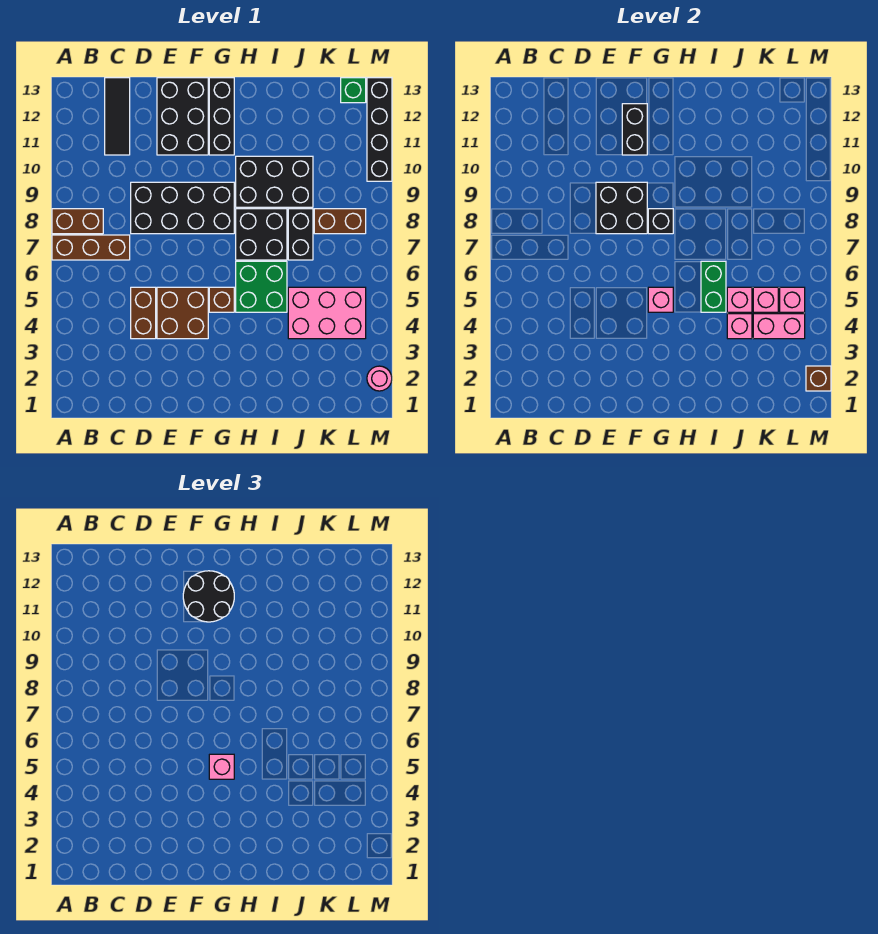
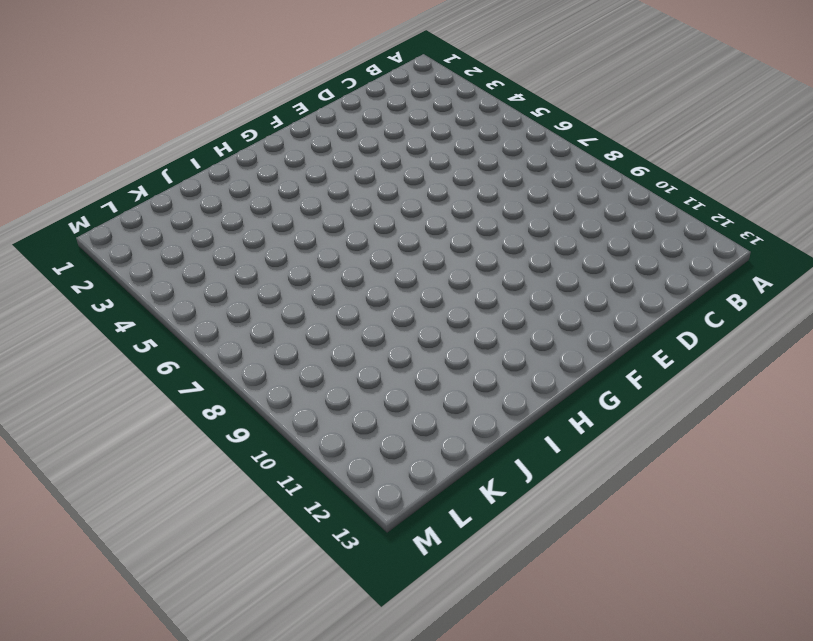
none -> brown 1x3 brick [52,235,130,260]
none -> brown 1x2 brick [52,209,103,234]
none -> black 1x3 tile [105,78,130,155]
none -> brown 1x2 brick [131,287,156,339]

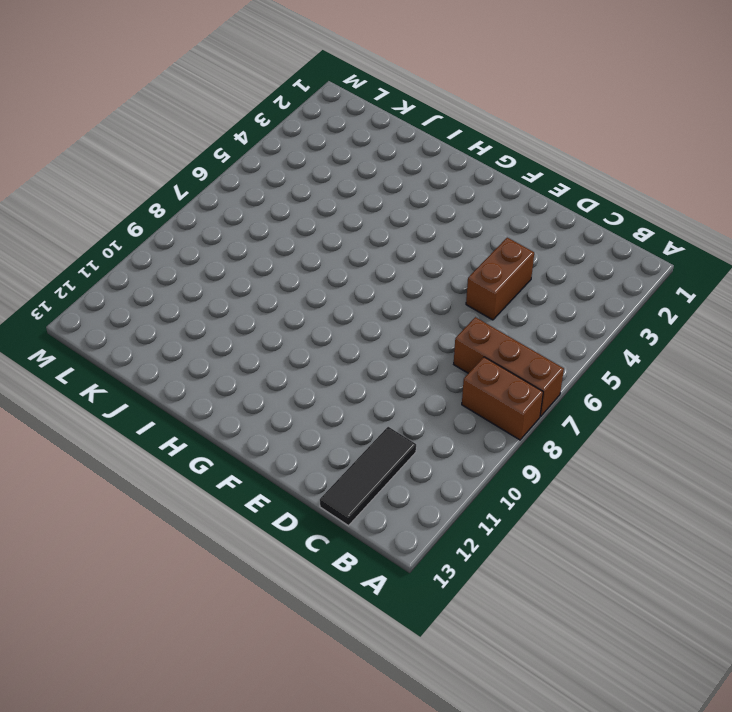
none -> black 2x4 brick [131,182,234,234]
none -> brown 2x2 brick [157,287,208,339]
none -> black 2x3 brick [157,78,208,155]
none -> brown 1x1 brick [209,287,234,312]

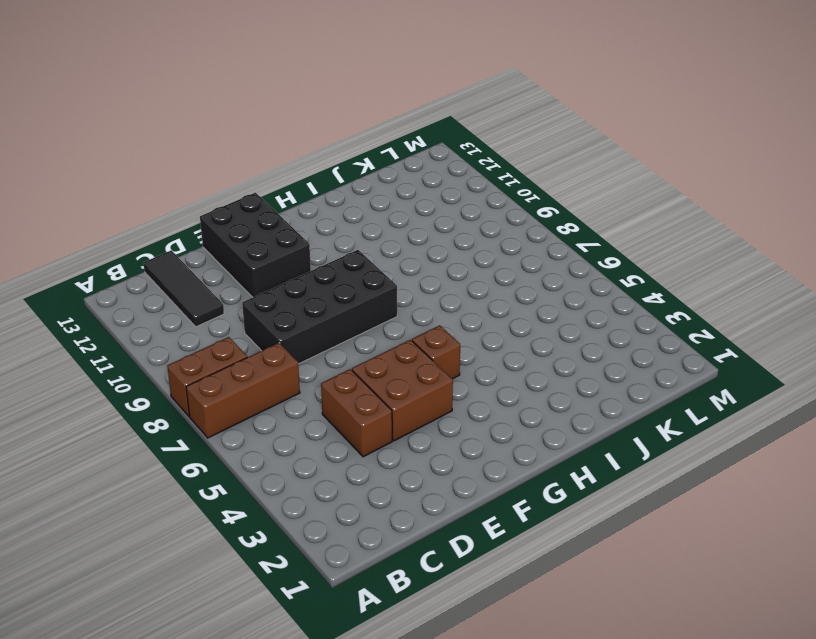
none -> black 1x3 brick [209,78,234,155]
none -> green 2x2 brick [236,261,287,312]
none -> black 2x2 brick [236,209,287,260]
none -> black 2x3 brick [236,156,313,207]

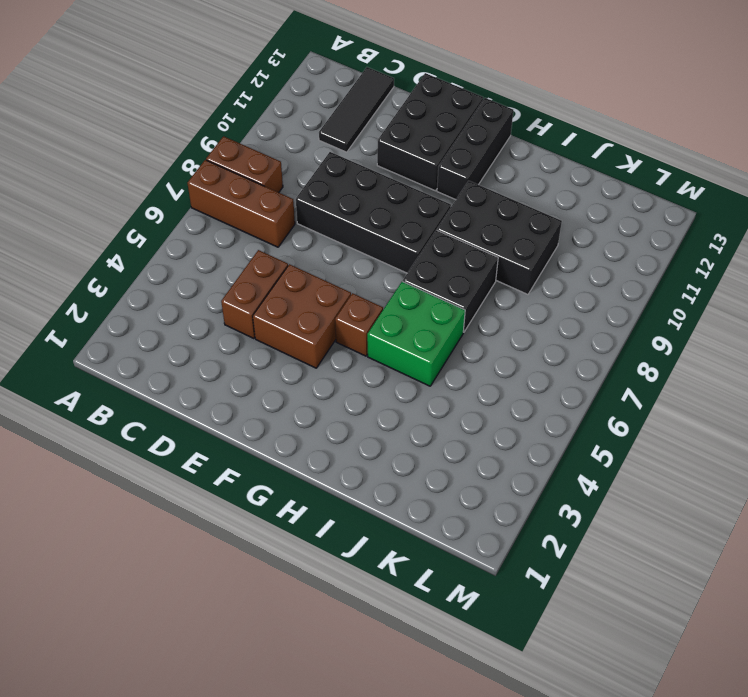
none -> pink 2x3 brick [288,287,366,339]
none -> black 1x2 brick [288,209,313,260]
none -> brown 1x2 brick [314,209,366,234]
none -> green 1x1 brick [341,78,366,103]

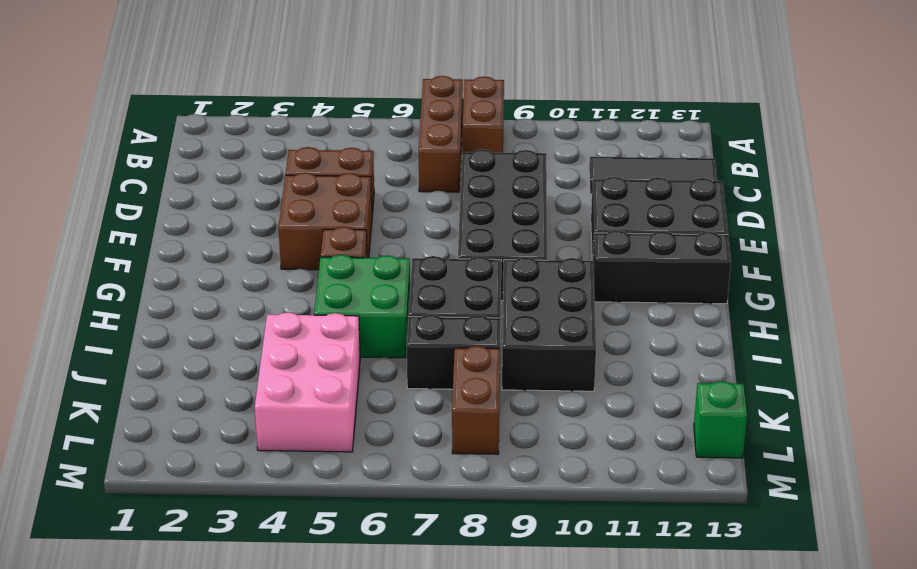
none -> pink 1x1 round brick [367,366,392,391]
none -> black 1x4 brick [367,78,392,181]
none -> black 2x2 brick [596,182,647,234]
none -> black 1x2 brick [622,104,647,155]

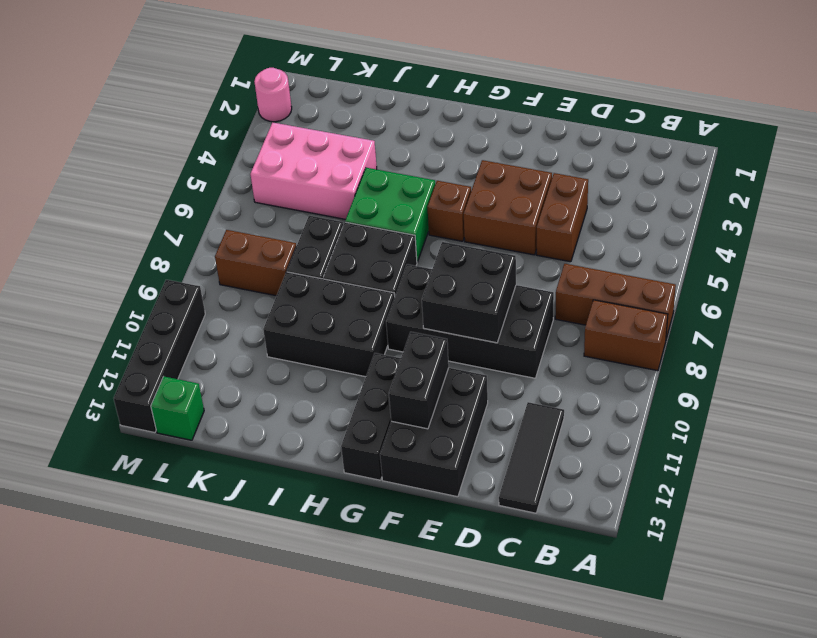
none -> pink 1x1 brick [648,287,673,312]
none -> black 1x1 brick [648,209,673,234]
none -> green 1x2 brick [701,261,726,312]
none -> pink 1x1 brick [727,314,752,339]

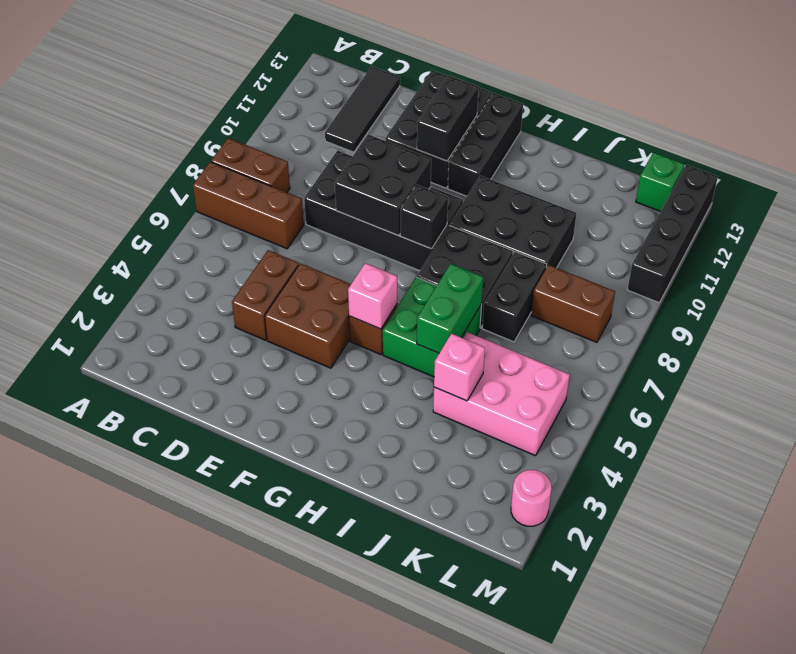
none -> pink 1x1 brick [727,287,752,312]
none -> pink 1x2 brick [753,314,805,339]
none -> pink 1x1 brick [753,287,778,312]
none -> pink 1x1 brick [780,287,805,312]

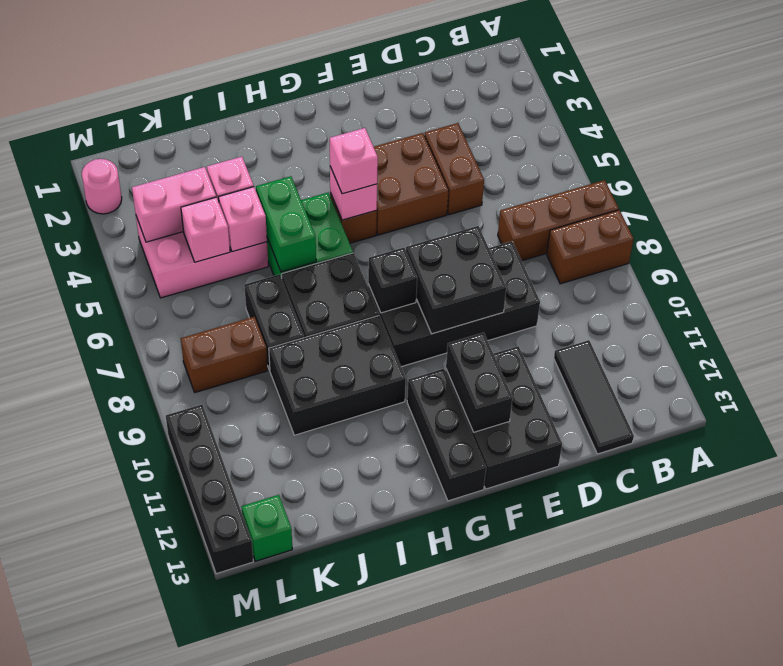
none -> pink 1x1 brick [780,287,805,312]
none -> brown 1x1 brick [806,366,831,391]
none -> black 2x2 round brick [183,571,234,622]

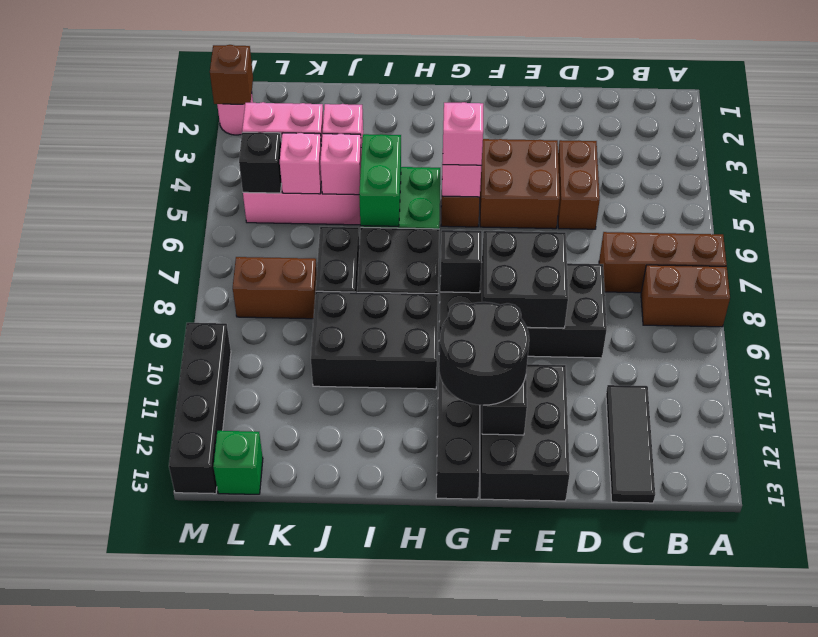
black 1x1 brick [239,132,282,193] -> pink 1x1 brick [780,287,805,312]

